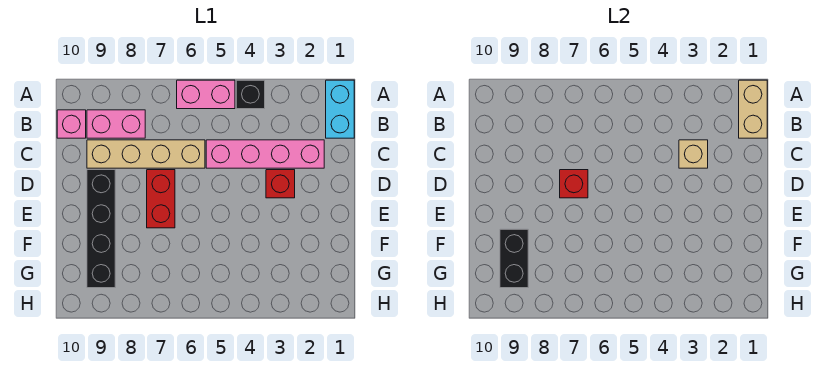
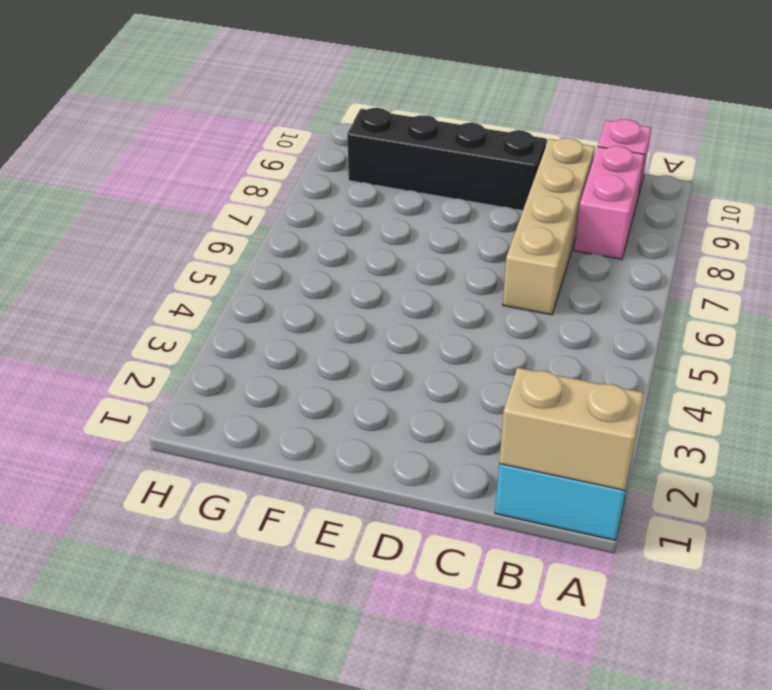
none -> black 1x1 brick [236,80,265,109]
none -> pink 1x2 brick [177,80,235,109]
none -> pink 1x4 brick [206,140,324,168]

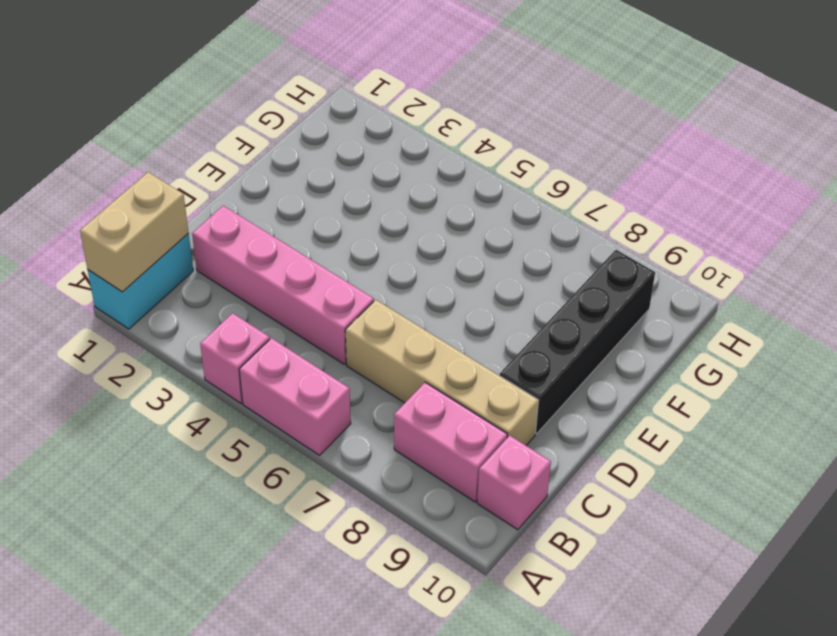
pink 1x1 brick [200,313,270,403] -> black 1x1 brick [236,80,265,109]
none -> red 1x1 brick [266,170,295,198]
none -> red 1x2 brick [147,170,175,228]
none -> tan 1x1 brick [679,140,708,168]

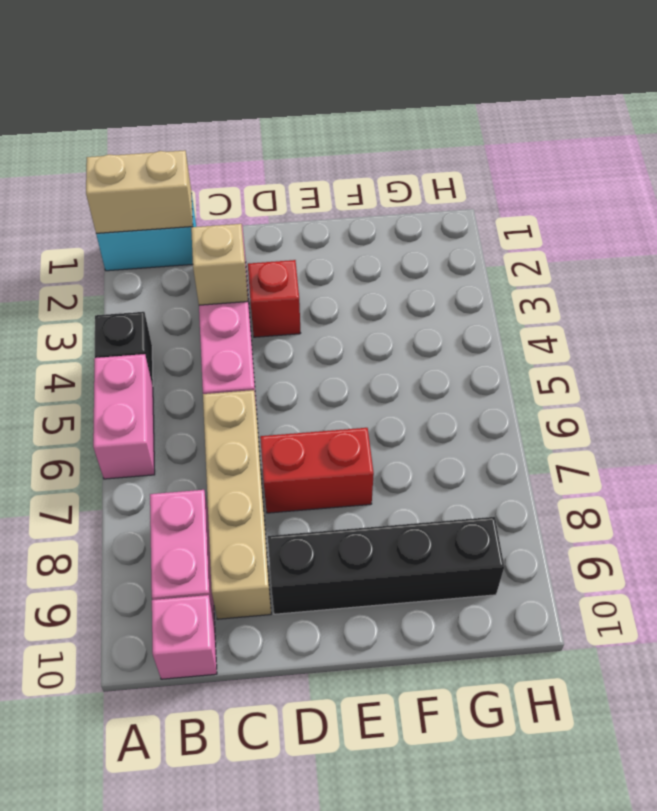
none -> red 1x1 brick [560,170,588,198]
none -> black 1x2 brick [500,229,528,288]

